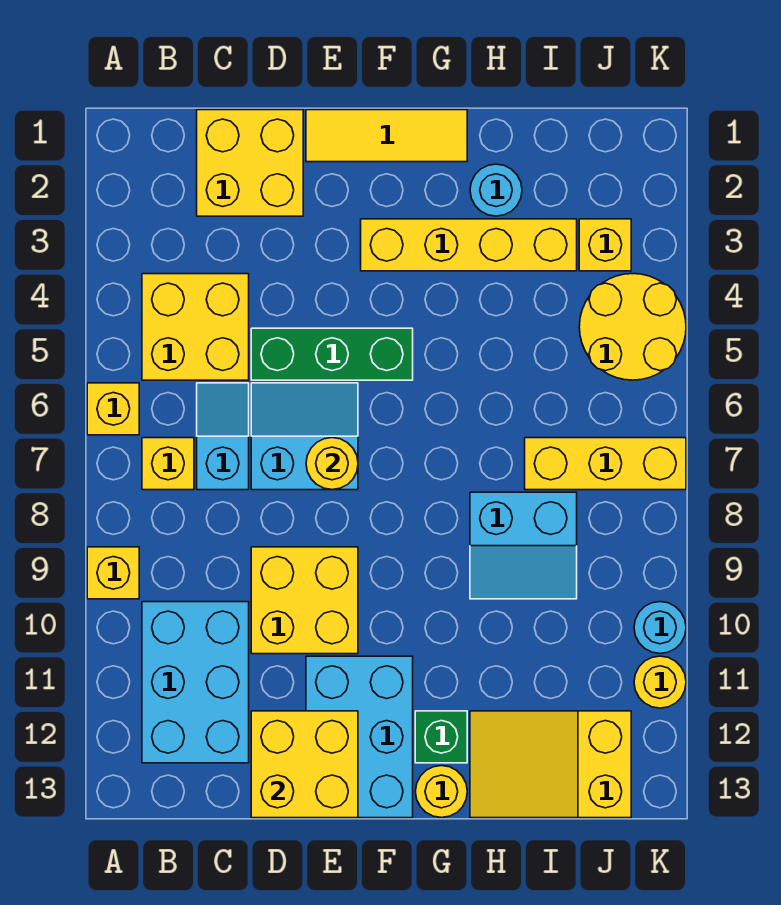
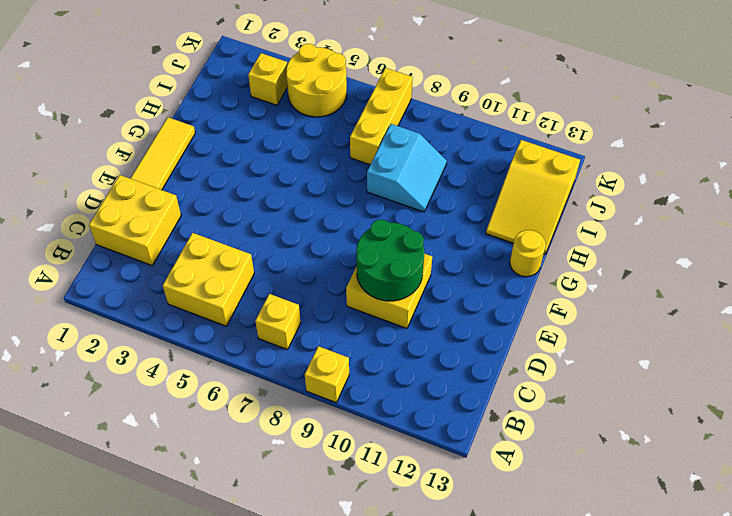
green 2x2 round brick [356,219,424,301] -> none
none -> yellow 1x1 brick [87,383,139,435]
none -> cyan 2x3 brick [142,602,249,763]
none -> cyan 1x2 slope [197,383,249,490]

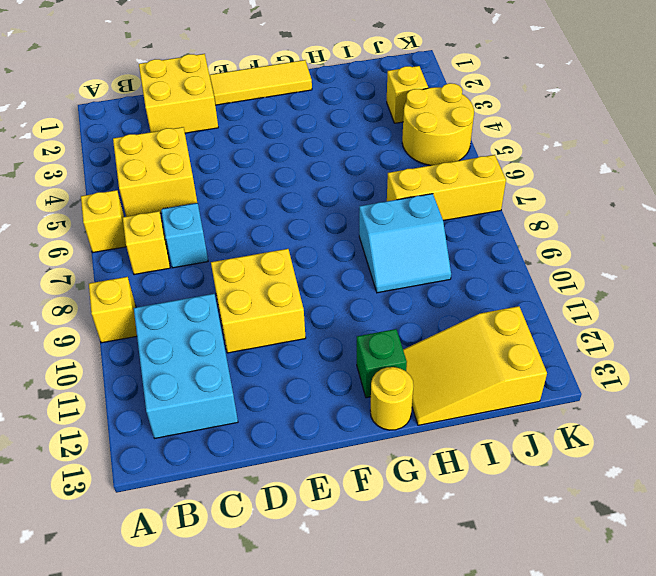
none -> green 1x3 brick [251,328,413,380]
none -> cyan 2x2 slope [251,383,358,490]
none -> cyan 2x3 brick [306,656,413,818]

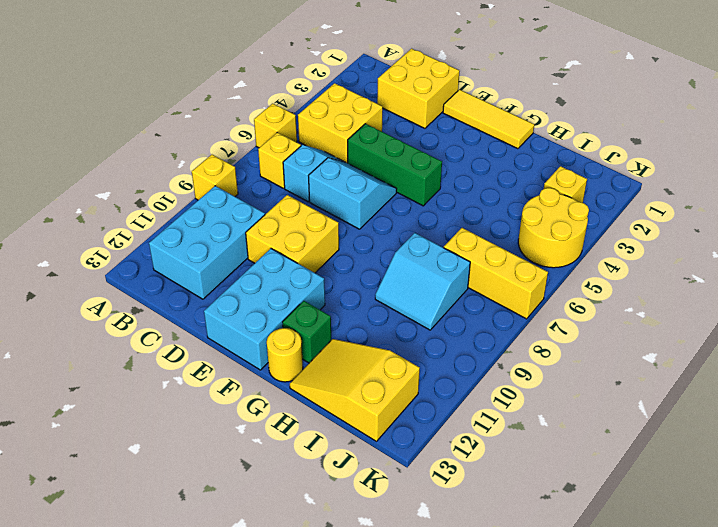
none -> yellow 1x4 brick [361,219,577,271]
none -> cyan 1x1 round brick [470,164,522,216]
none -> cyan 1x1 round brick [634,602,686,654]

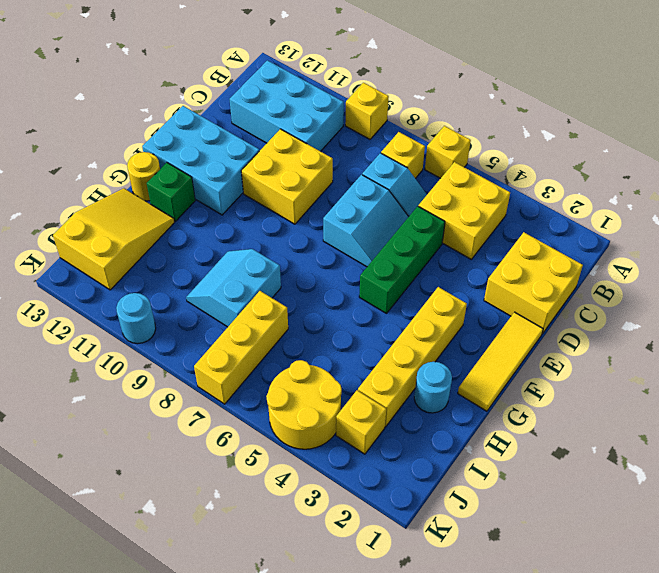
none -> yellow 1x1 round brick [634,656,686,708]
none -> yellow 2x2 brick [251,711,358,818]
none -> yellow 1x1 round brick [306,438,358,490]

